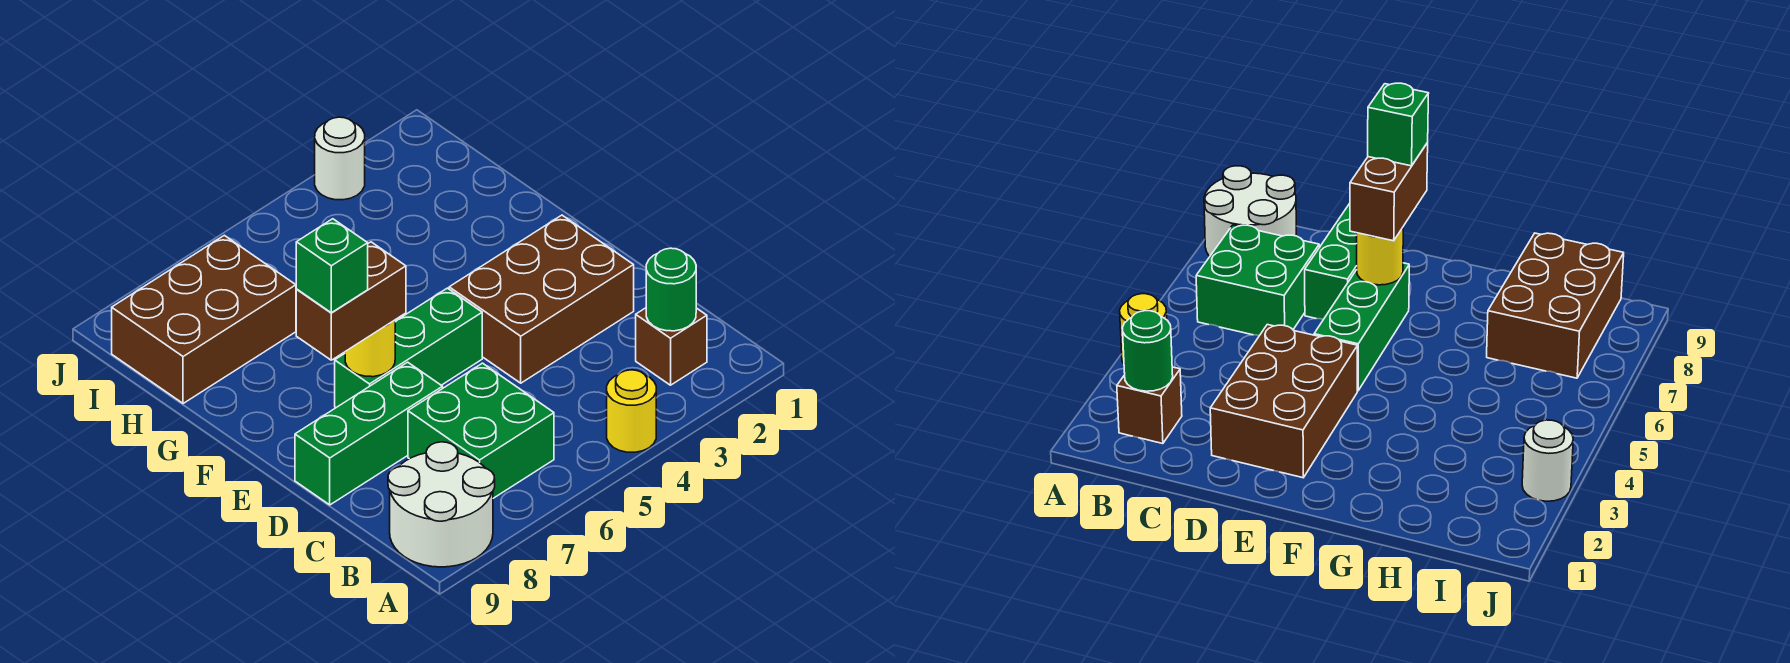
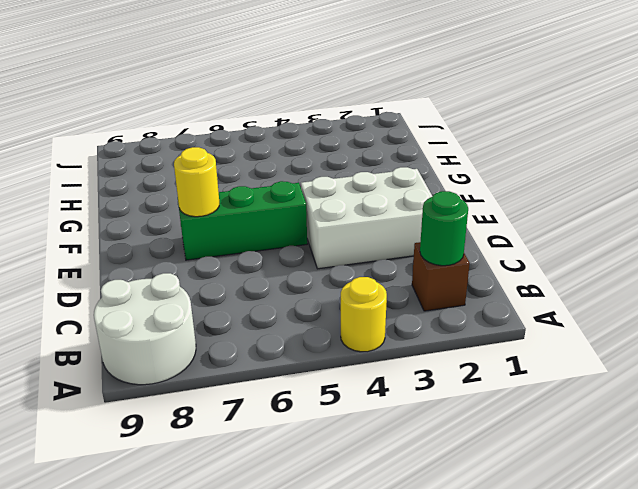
white 2x3 brick [301,167,432,269] -> brown 2x3 brick [449,215,634,383]
none -> green 2x2 brick [408,363,554,498]
none -> green 1x3 brick [295,362,443,505]
none -> brown 2x3 brick [112,235,296,404]

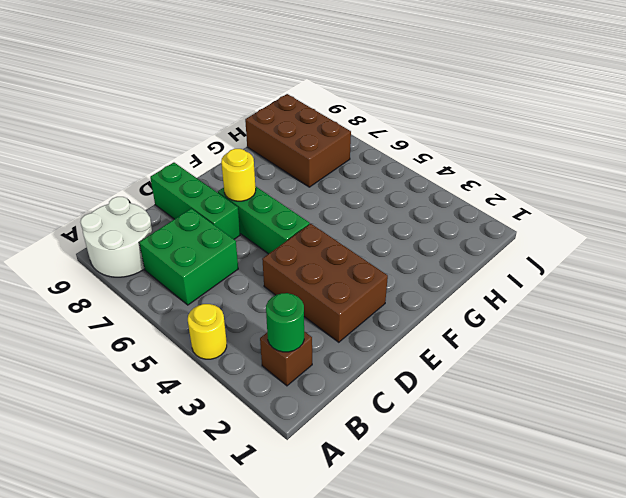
none -> white 1x1 round brick [315,117,365,200]
none -> brown 1x2 brick [296,242,406,360]
none -> green 1x1 brick [296,219,368,313]

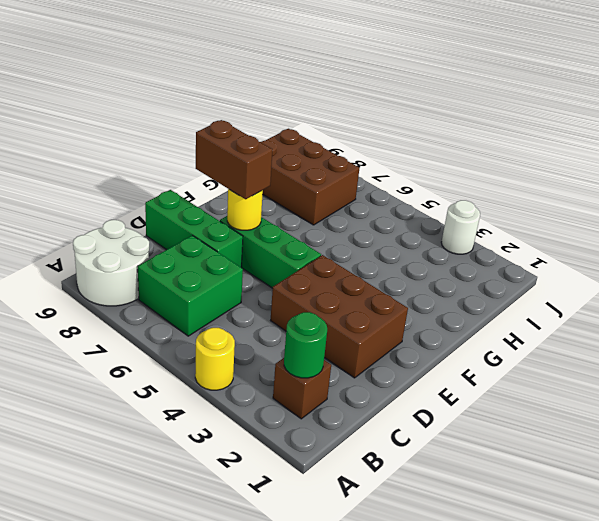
none -> green 1x1 brick [296,219,368,313]

